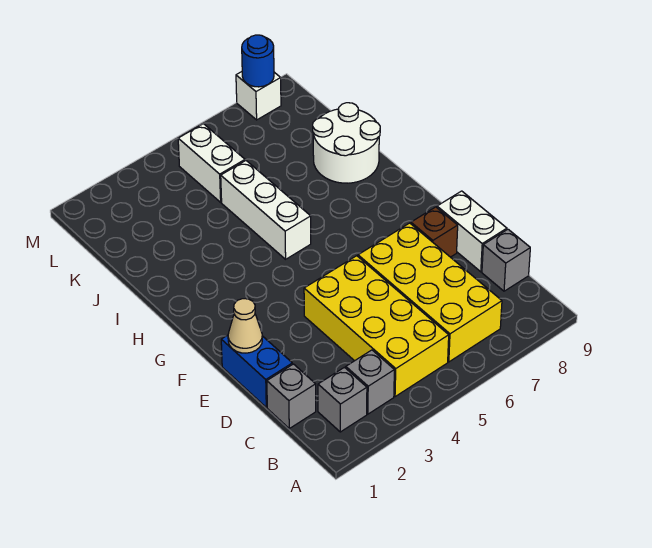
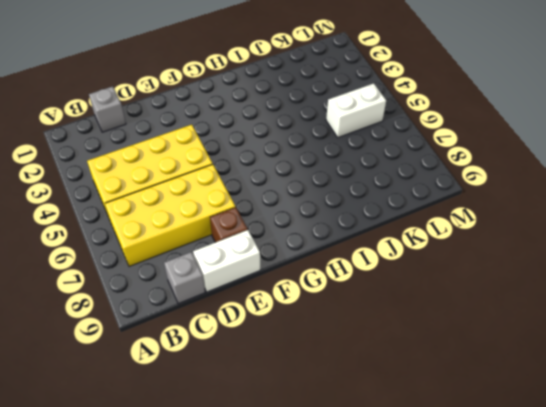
none -> grey 1x1 brick [318,367,367,432]
none -> grey 1x1 brick [346,350,394,414]
none -> blue 1x2 brick [221,335,292,407]

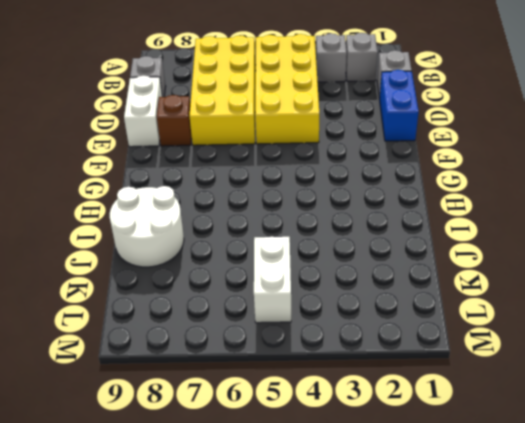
none -> white 1x3 brick [221,161,311,259]
none -> white 1x1 brick [236,72,281,120]
none -> tan 1x1 cone [228,299,262,353]

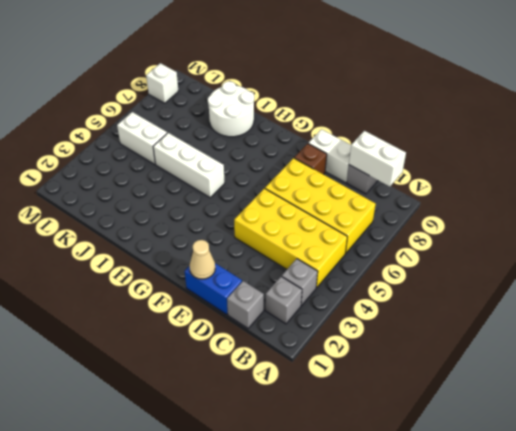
white 1x2 brick [349,131,406,187] -> none
none -> blue 1x1 round brick [242,35,274,87]

